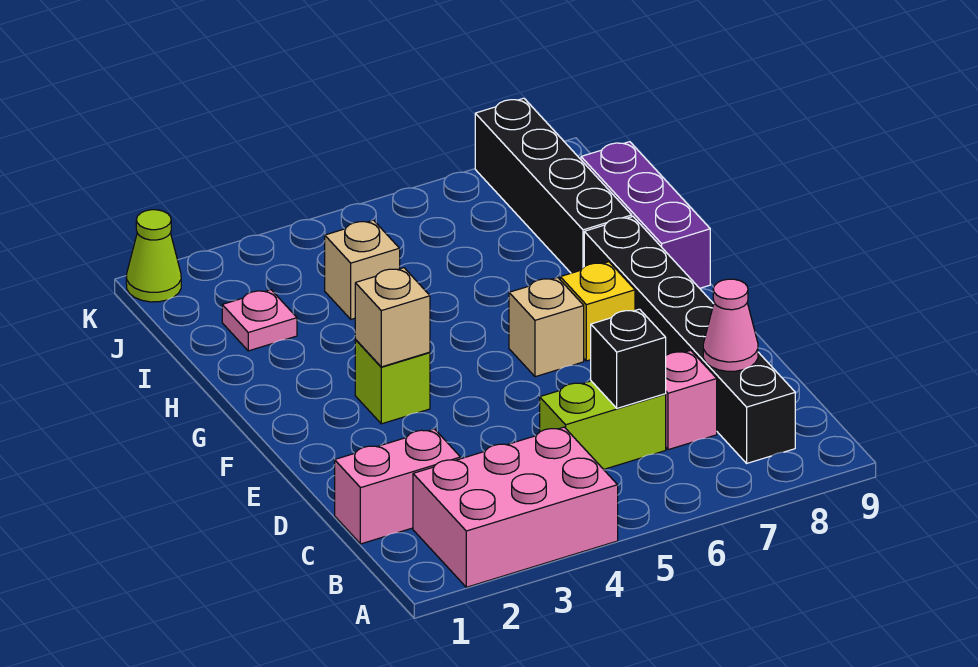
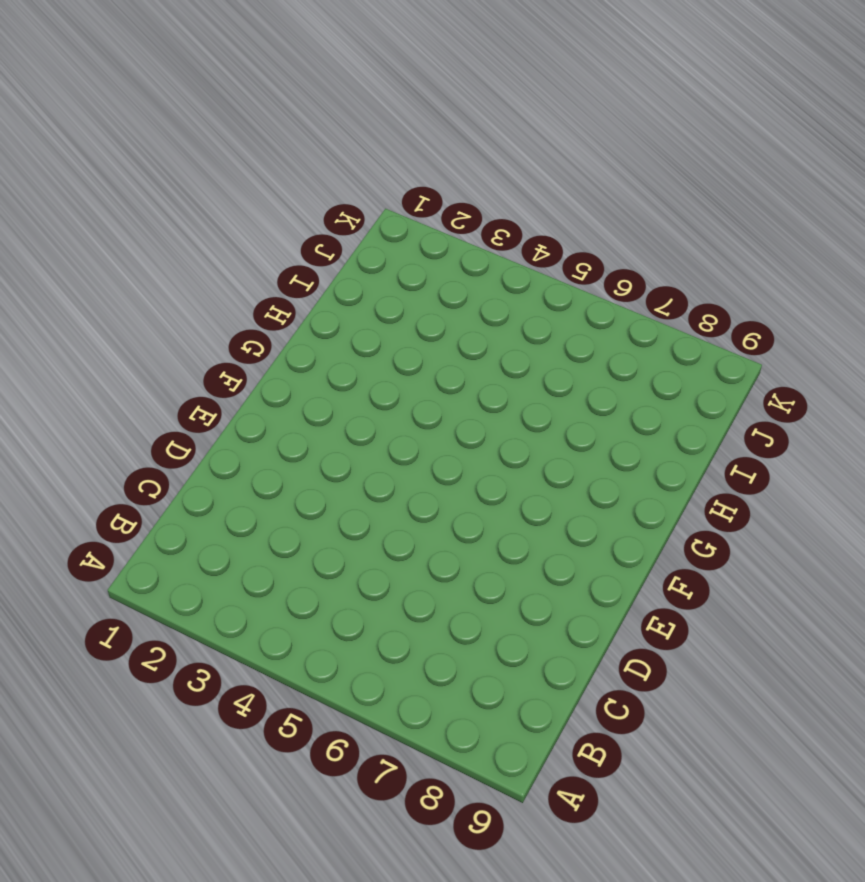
none -> pink 2x3 brick [413,427,618,587]
none -> black 1x6 brick [584,217,795,463]
none -> pink 1x2 brick [335,429,461,544]

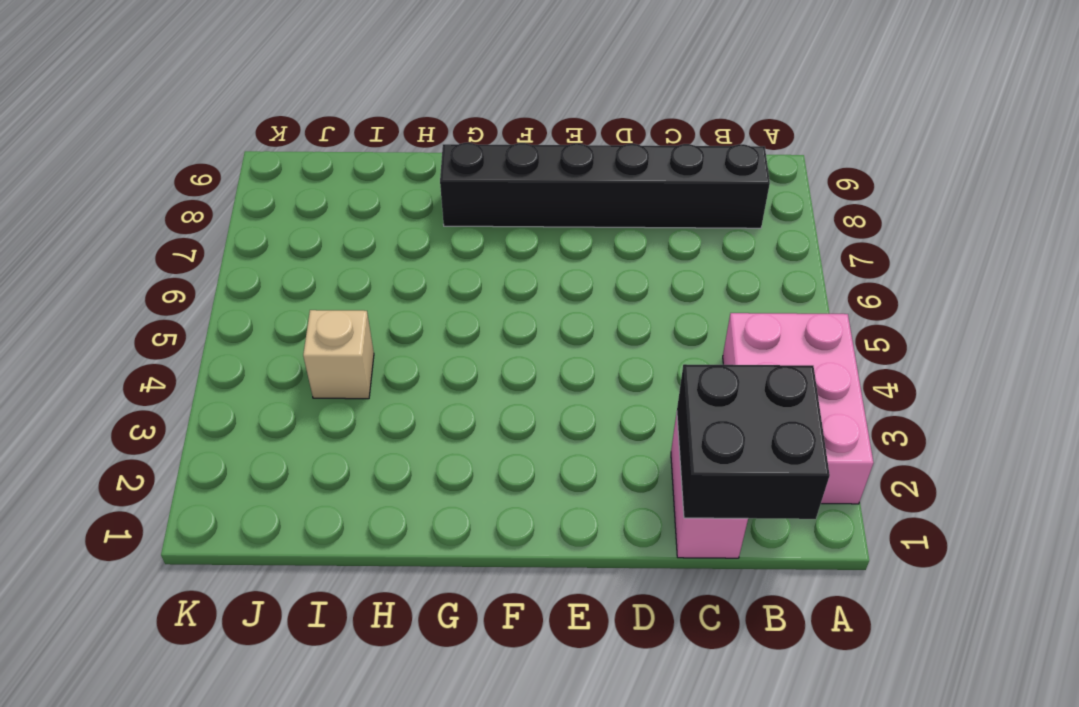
black 2x2 brick [677,364,830,519] -> none
none -> lime 1x2 brick [540,381,666,469]
none -> pink 1x1 brick [666,350,717,450]
none -> lime 1x1 brick [355,340,430,424]

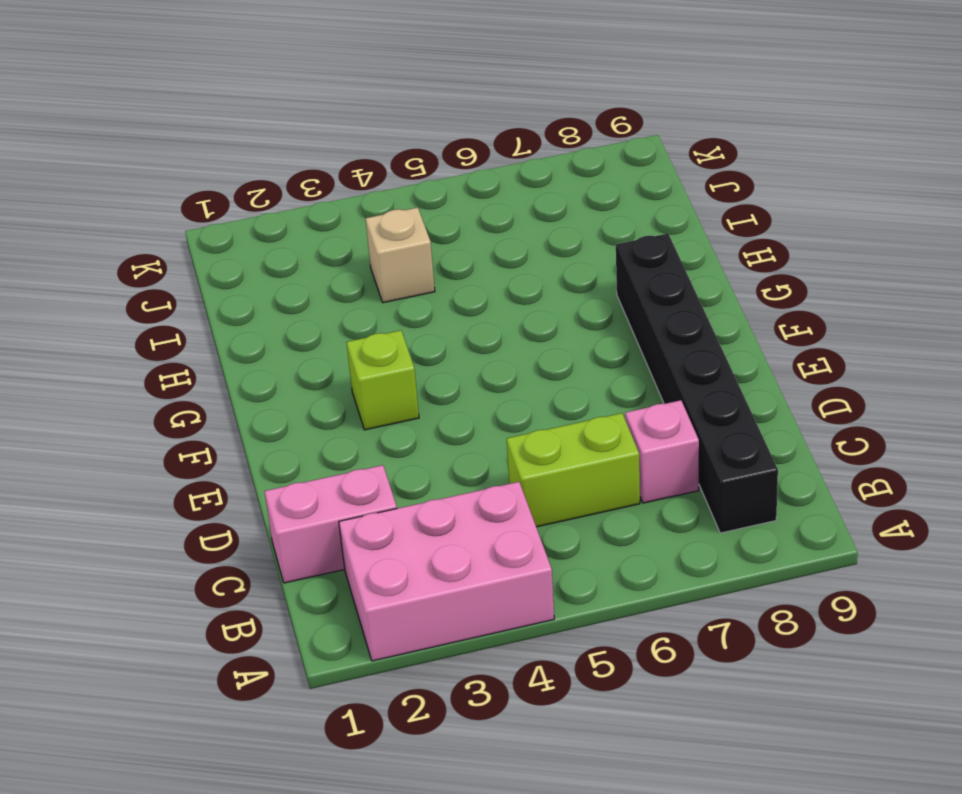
none -> tan 1x1 brick [509,277,584,377]
none -> yellow 1x1 brick [560,262,635,361]
none -> purple 1x3 brick [581,142,710,288]

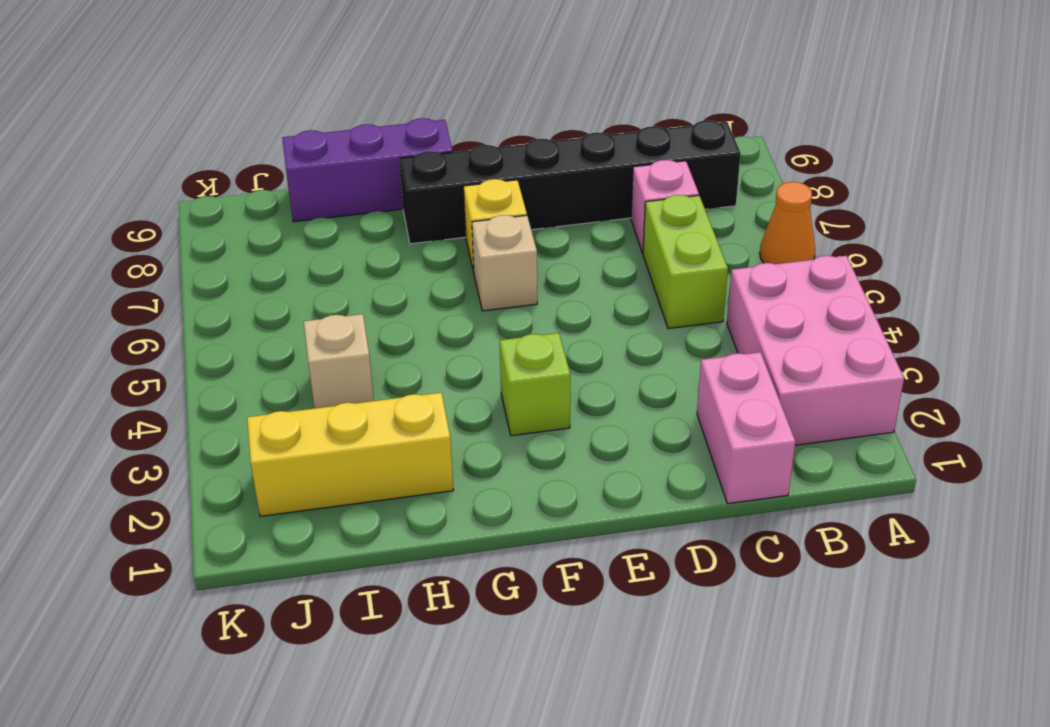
orange 1x1 cone [760,182,815,264] -> none
yellow 1x3 brick [247,393,453,516] -> pink 1x1 plate [222,290,297,351]
none -> black 1x4 brick [475,98,632,273]
none -> lime 1x1 cone [126,210,181,302]
none -> black 1x1 brick [591,309,666,408]

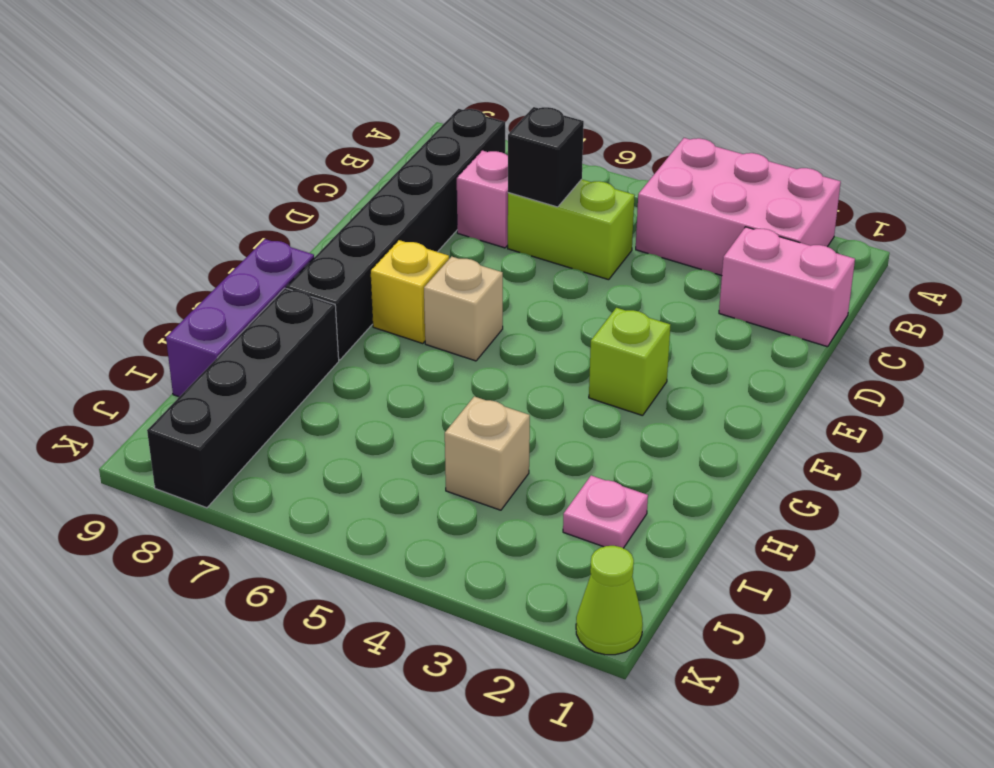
none -> pink 1x1 cone [703,279,758,371]
none -> tan 1x1 brick [355,268,430,367]

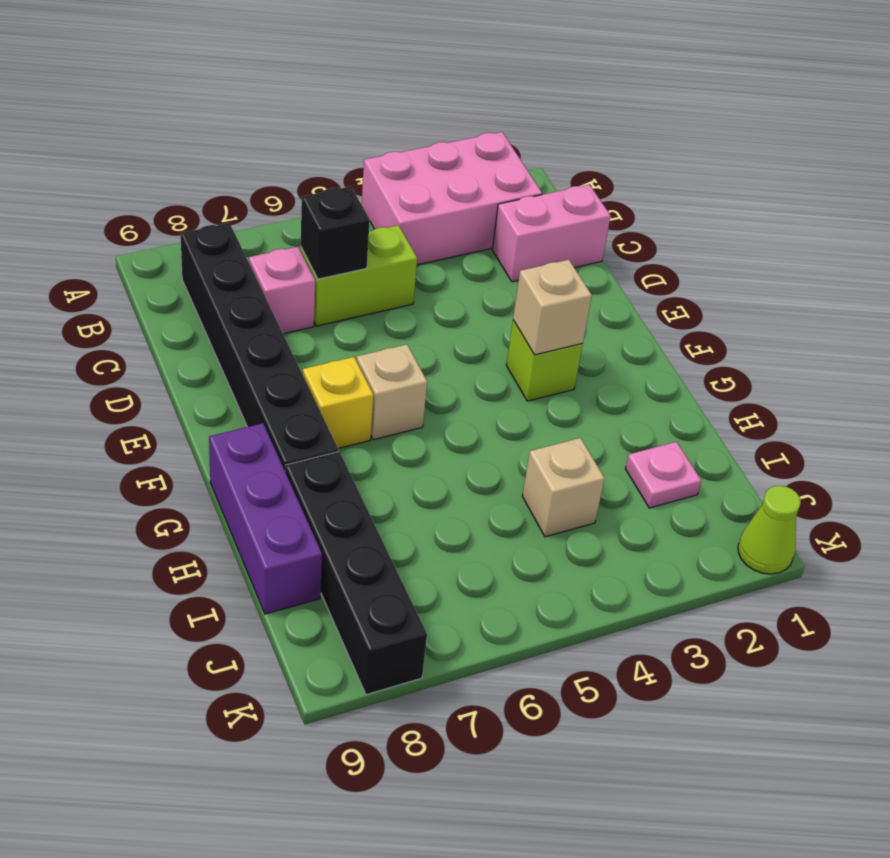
none -> pink 1x1 cone [703,279,758,371]

